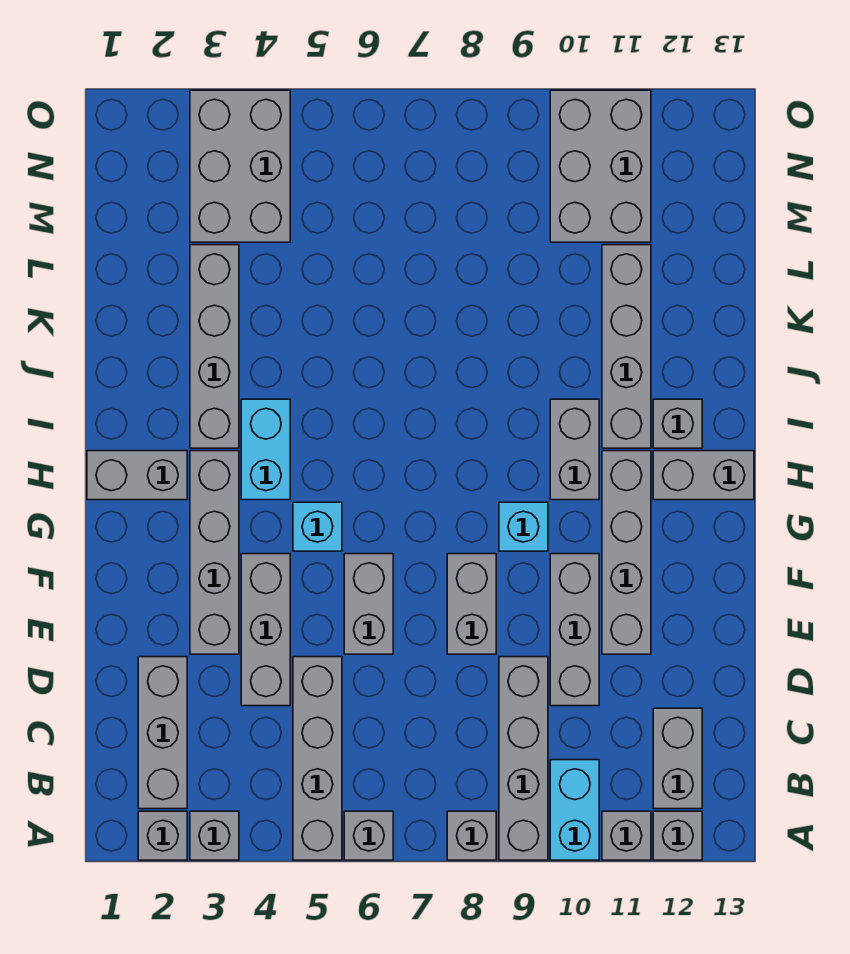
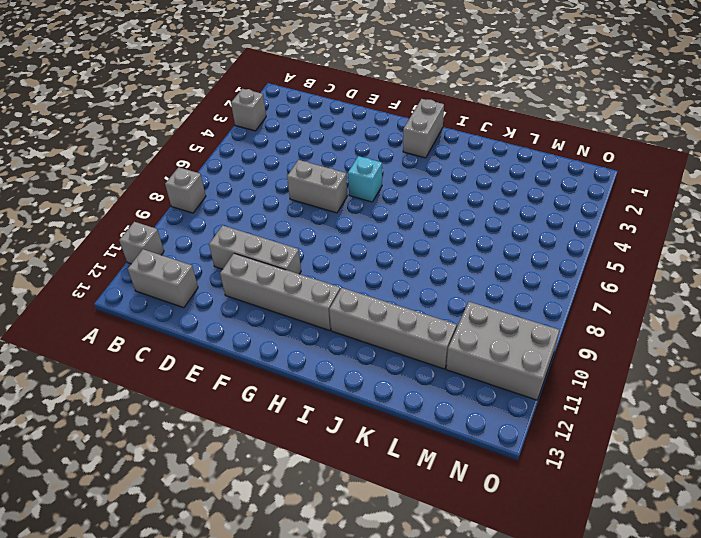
none -> grey 1x1 brick [138,811,187,860]
none -> grey 1x4 brick [293,657,342,860]
none -> grey 1x1 brick [344,811,393,860]

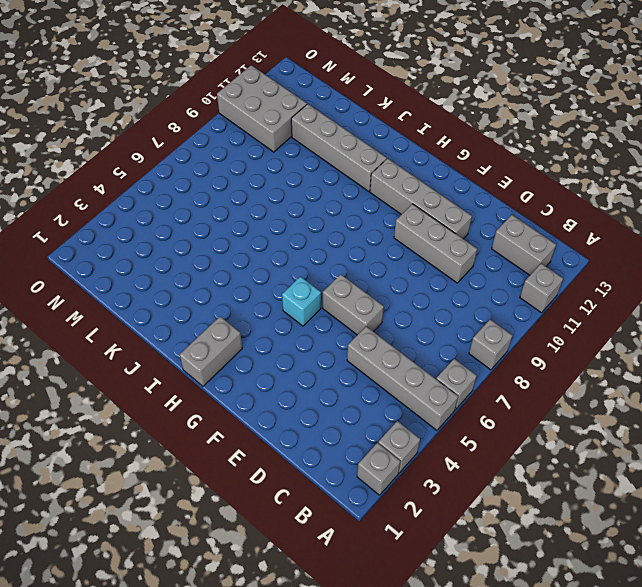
none -> grey 1x4 brick [499,657,548,860]
none -> cyan 1x2 brick [550,760,599,860]
none -> grey 1x1 brick [653,811,702,860]

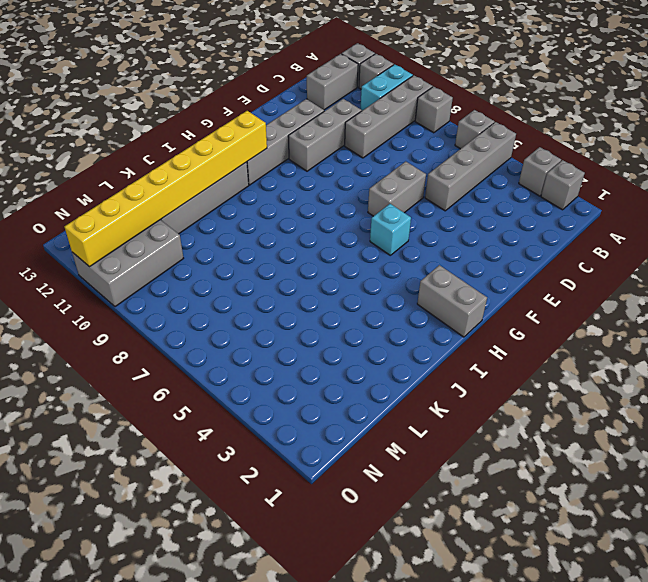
yellow 1x8 brick [64,111,267,267] -> none
none -> grey 1x3 brick [138,657,187,809]
none -> grey 1x3 brick [241,554,290,706]
none -> grey 1x4 brick [190,451,239,654]

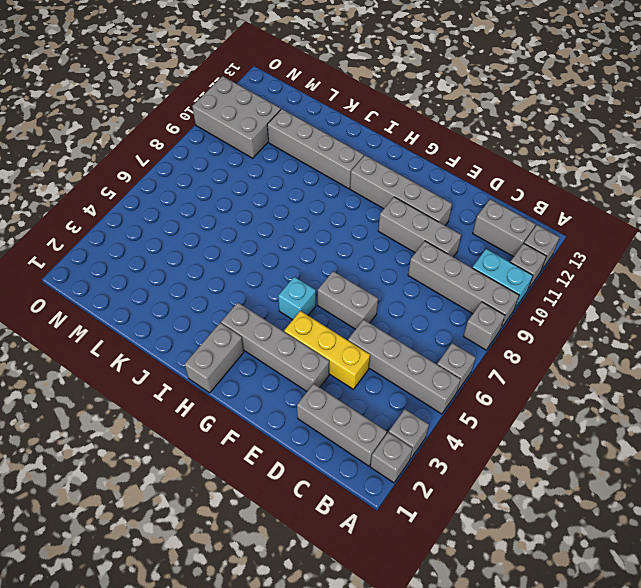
yellow 1x3 brick [284,311,370,389] -> grey 1x3 brick [241,554,290,706]
none -> grey 1x2 brick [447,554,496,654]
none -> cyan 1x1 brick [499,502,548,551]
none -> cyan 1x2 brick [241,399,290,500]

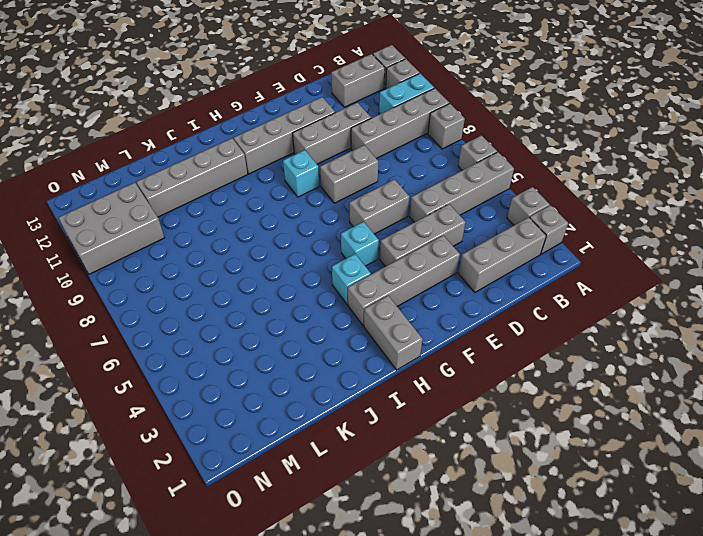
cyan 1x1 brick [332,254,371,305] -> cyan 1x2 brick [241,399,290,500]
none -> grey 1x2 brick [550,399,599,500]
none -> grey 1x2 brick [653,451,754,500]
none -> grey 1x4 brick [190,245,239,448]

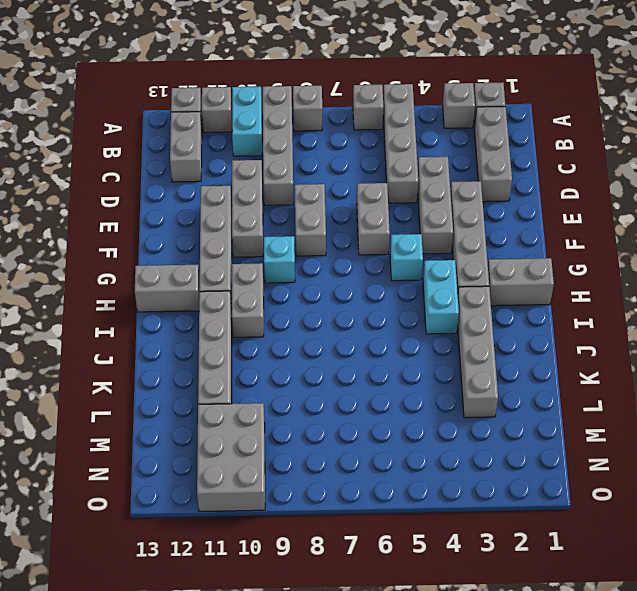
none -> grey 1x1 brick [653,399,702,448]
none -> grey 2x3 brick [190,90,290,242]

